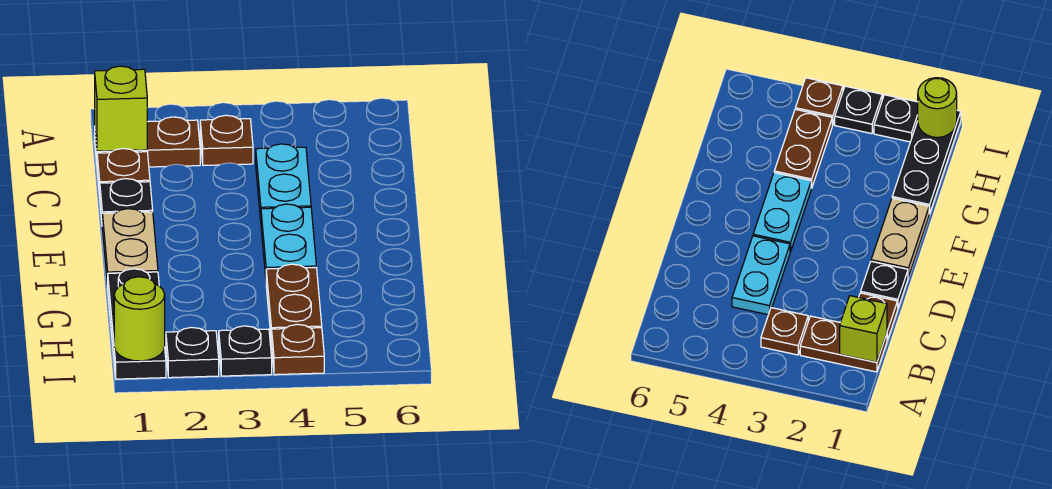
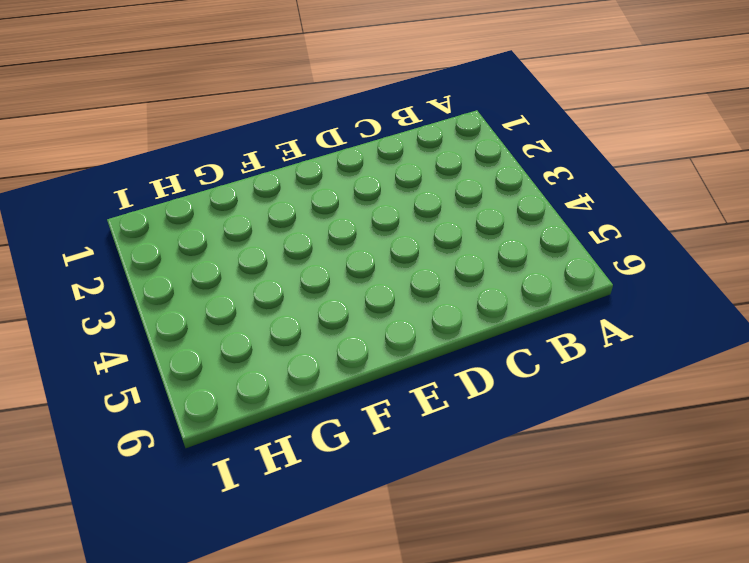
none -> brown 1x2 plate [95,117,200,167]
none -> brown 1x1 plate [200,115,253,166]
none -> brown 1x1 plate [97,149,150,196]

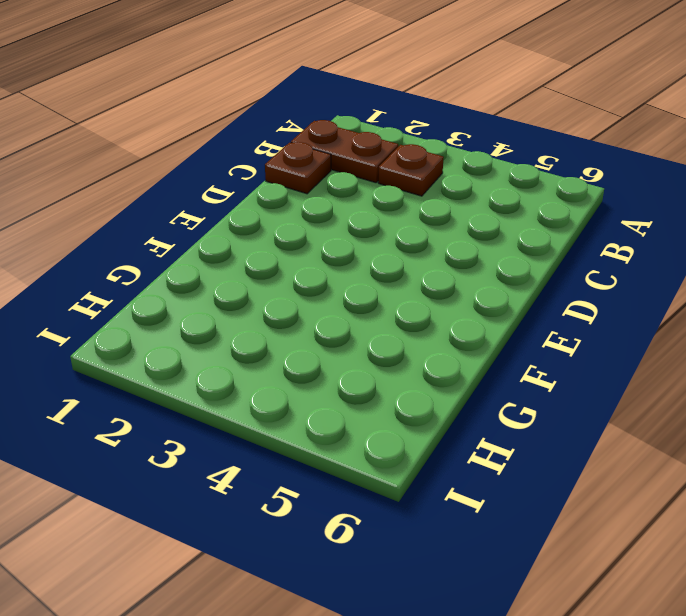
none -> cyan 1x2 plate [256,144,311,220]
none -> black 1x1 plate [100,179,153,219]
none -> tan 1x2 plate [102,209,158,287]

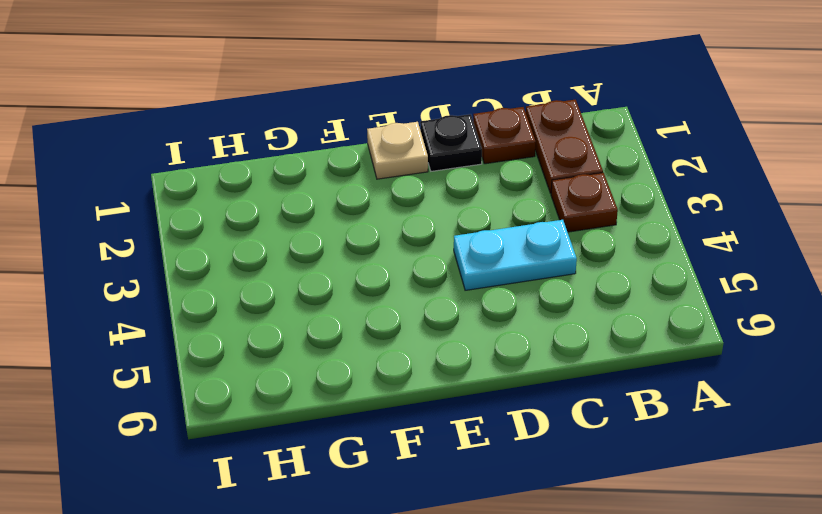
tan 1x1 plate [367,122,428,179] -> tan 1x2 plate [102,209,158,287]
none -> cyan 1x2 plate [261,204,316,277]
none -> black 1x3 plate [108,269,166,379]
none -> brown 1x2 plate [266,264,322,344]

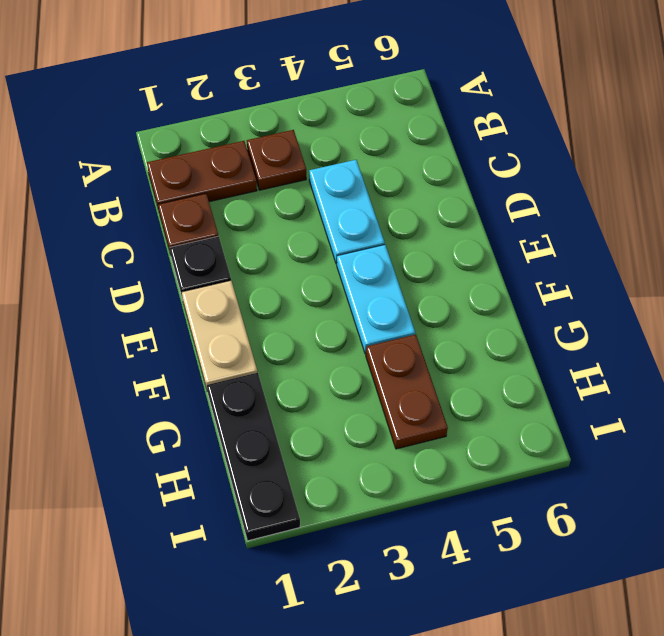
none -> black 1x1 plate [166,327,219,378]
none -> black 1x1 plate [219,326,272,376]
none -> brown 1x1 plate [272,324,324,375]

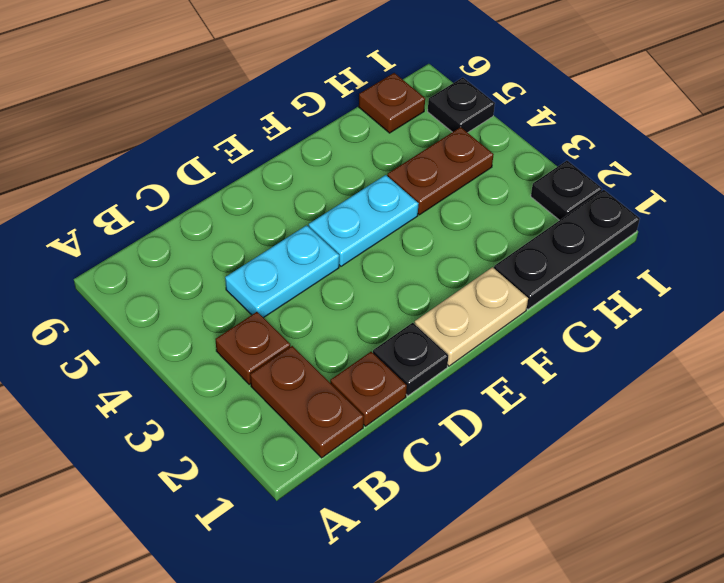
brown 1x1 plate [359,73,425,133] -> brown 1x1 plate moved to [272,324,324,375]
black 1x1 plate [428,77,495,133] -> black 1x1 plate moved to [219,326,272,376]
none -> lime 1x1 brick [95,66,147,151]
none -> lime 1x1 round brick [114,277,165,361]

